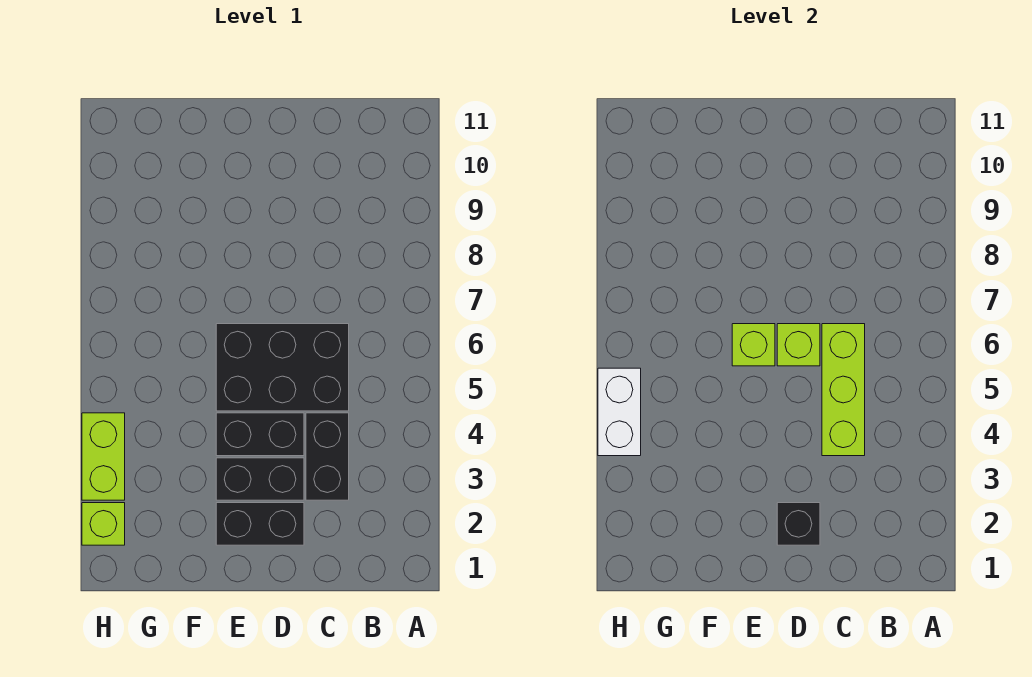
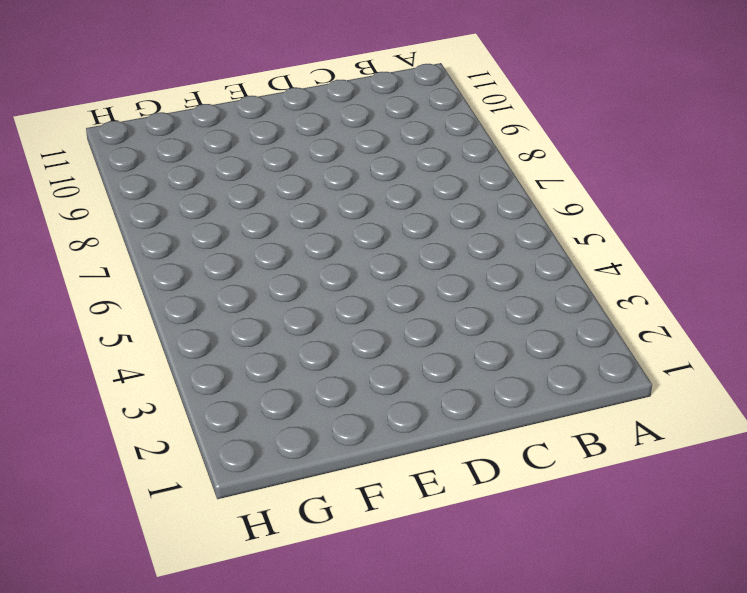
none -> black 1x2 brick [306,413,349,500]
none -> black 2x3 brick [216,324,349,411]
none -> black 1x2 brick [216,503,304,545]

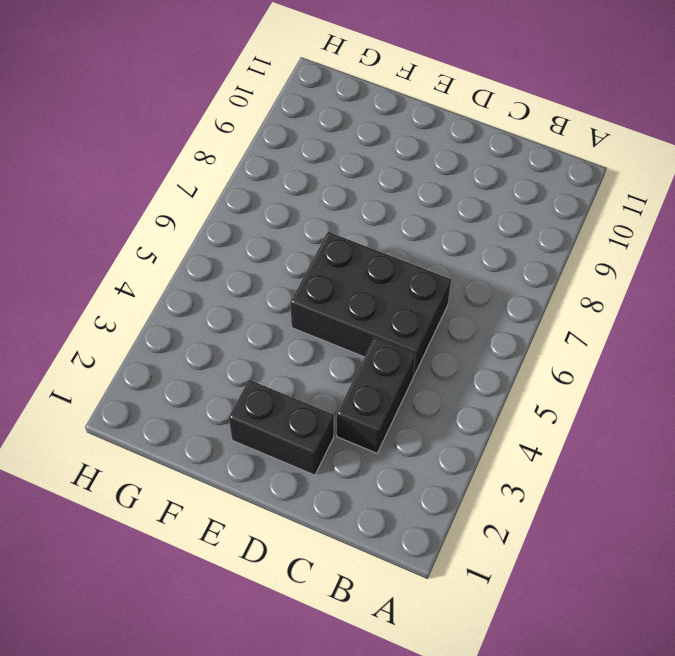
none -> black 1x2 brick [216,458,304,500]
none -> black 1x2 brick [216,413,304,456]
none -> lime 1x1 brick [82,503,125,545]

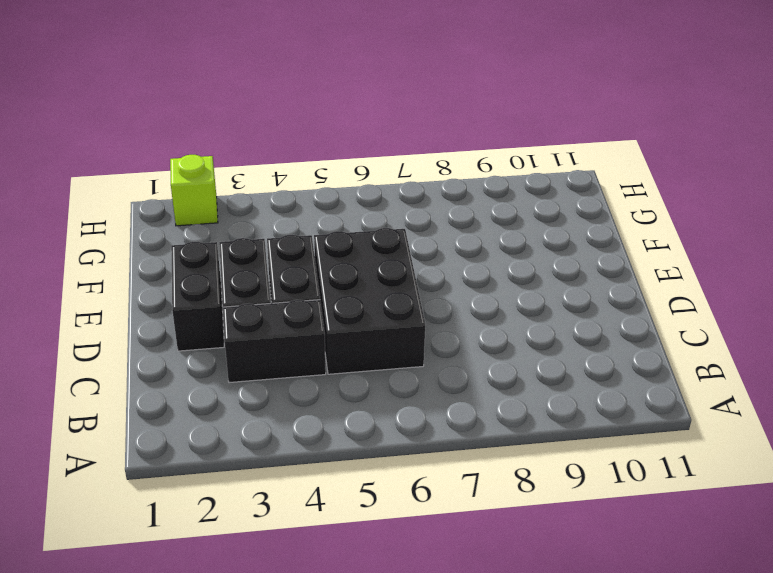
none -> lime 1x2 brick [82,413,125,500]
none -> lime 1x3 brick [822,324,865,456]
none -> black 1x1 brick [777,503,820,545]

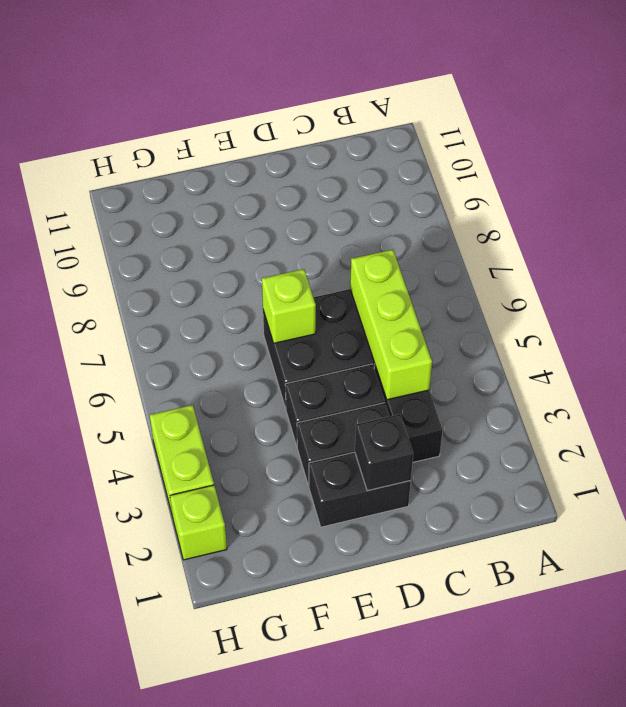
none -> lime 1x1 brick [777,324,820,366]
none -> white 1x2 brick [598,368,641,456]

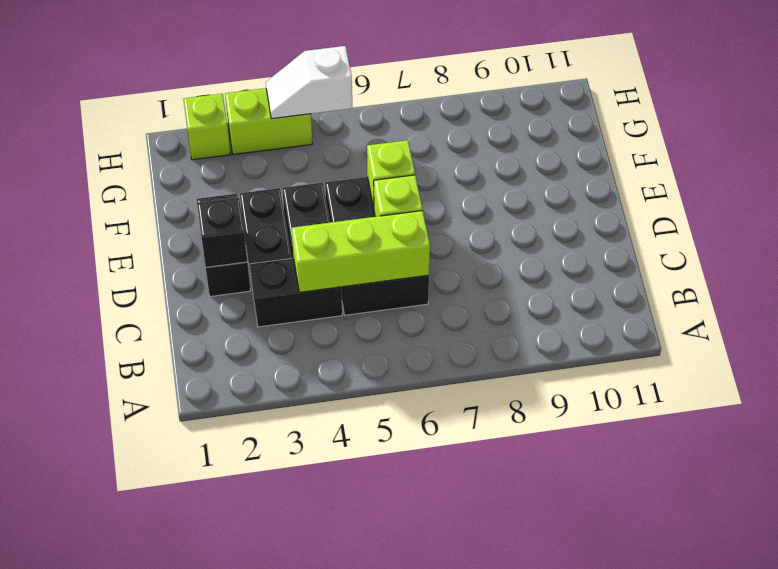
white 1x2 slope [266,46,352,119] -> white 1x2 brick [598,368,641,456]

